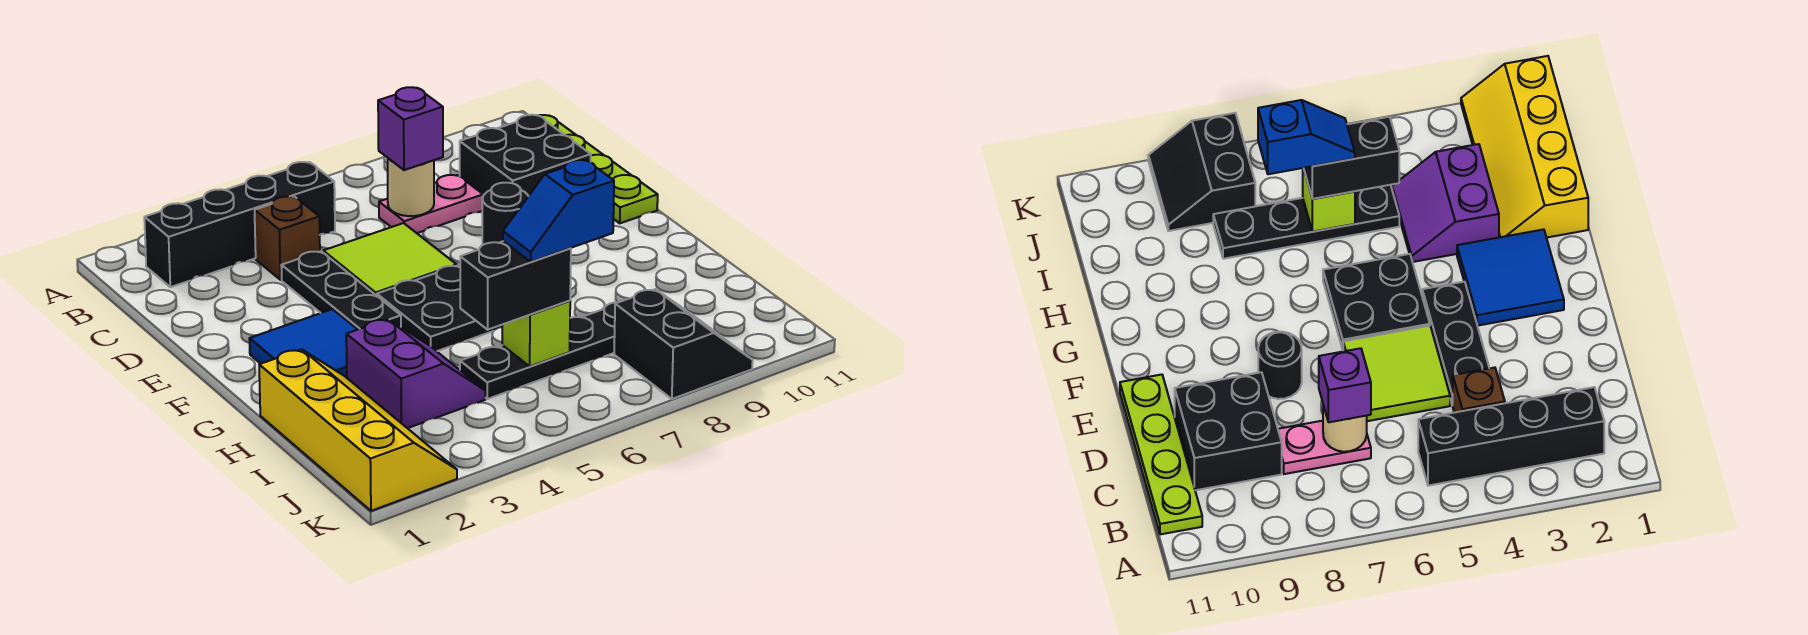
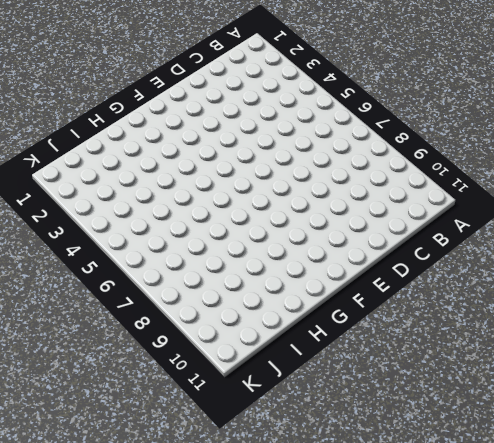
none -> black 1x4 brick [144,162,335,287]
none -> lime 1x4 plate [539,115,658,223]
none -> brown 1x1 brick [255,196,320,280]

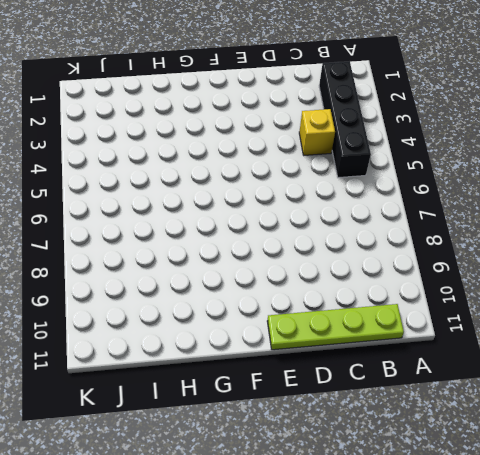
yellow 1x1 brick [299,109,335,155] -> brown 1x1 brick [255,196,320,280]
none -> pink 1x2 plate [379,175,483,233]
none -> black 2x2 brick [460,115,591,196]
none -> black 1x3 plate [281,251,401,329]

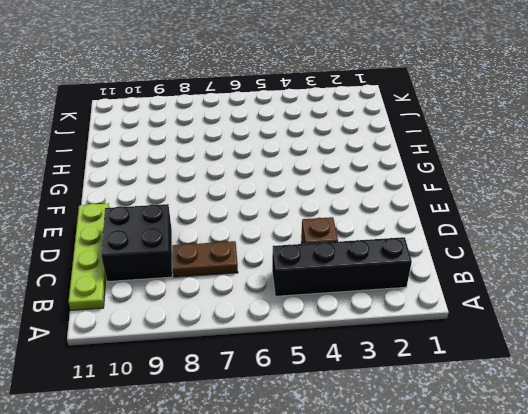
brown 1x2 plate [172,241,238,277] -> pink 1x2 plate [379,175,483,233]
none -> black 1x3 plate [281,251,401,329]
none -> lime 2x2 tile [323,223,457,296]
none -> black 1x1 round brick [482,183,528,245]

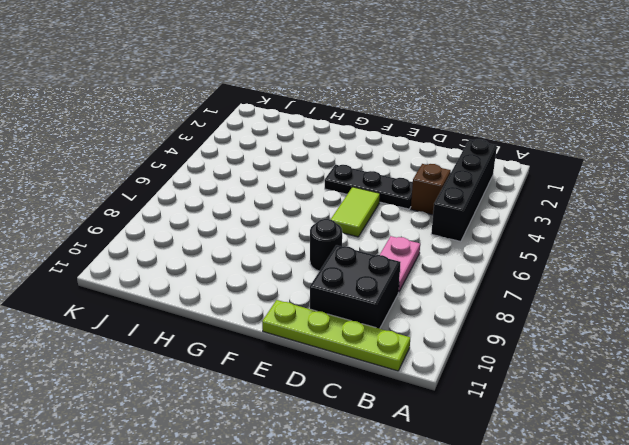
lime 1x2 tile [331,187,380,237] -> lime 2x2 tile [323,223,457,296]
none -> blue 2x2 tile [249,309,358,378]
none -> black 2x2 plate [377,266,502,351]
none -> yellow 2x4 slope [259,349,457,511]

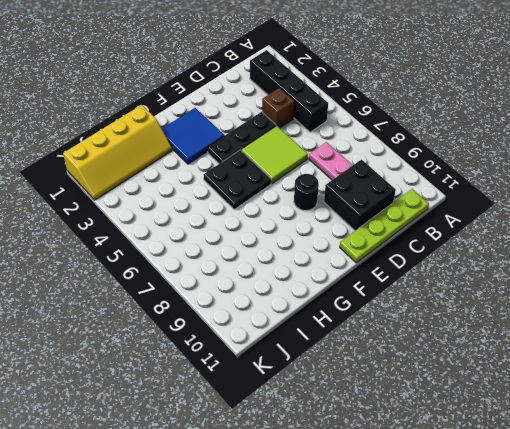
none -> purple 2x2 slope [346,319,485,428]
none -> black 1x4 plate [460,302,618,399]
none -> black 2x2 slope [614,289,753,399]

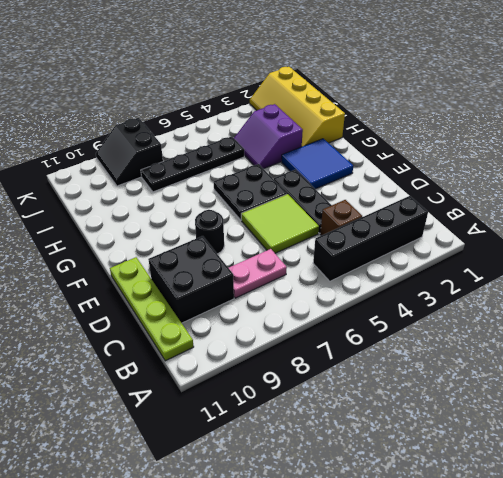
none -> tan 1x1 round brick [387,158,434,216]
none -> lime 1x1 brick [502,301,570,366]
none -> purple 1x1 brick [378,87,443,170]

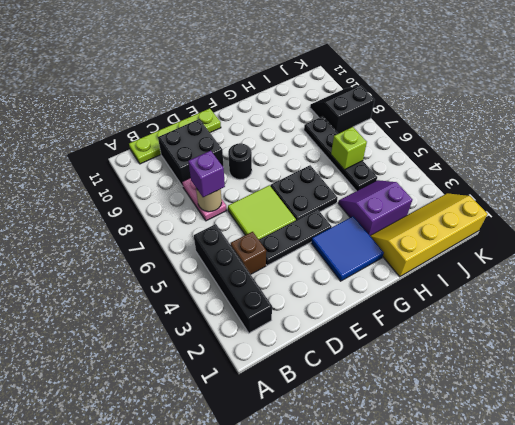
none -> black 1x2 brick [460,241,571,330]
none -> blue 1x2 slope [503,160,614,262]

